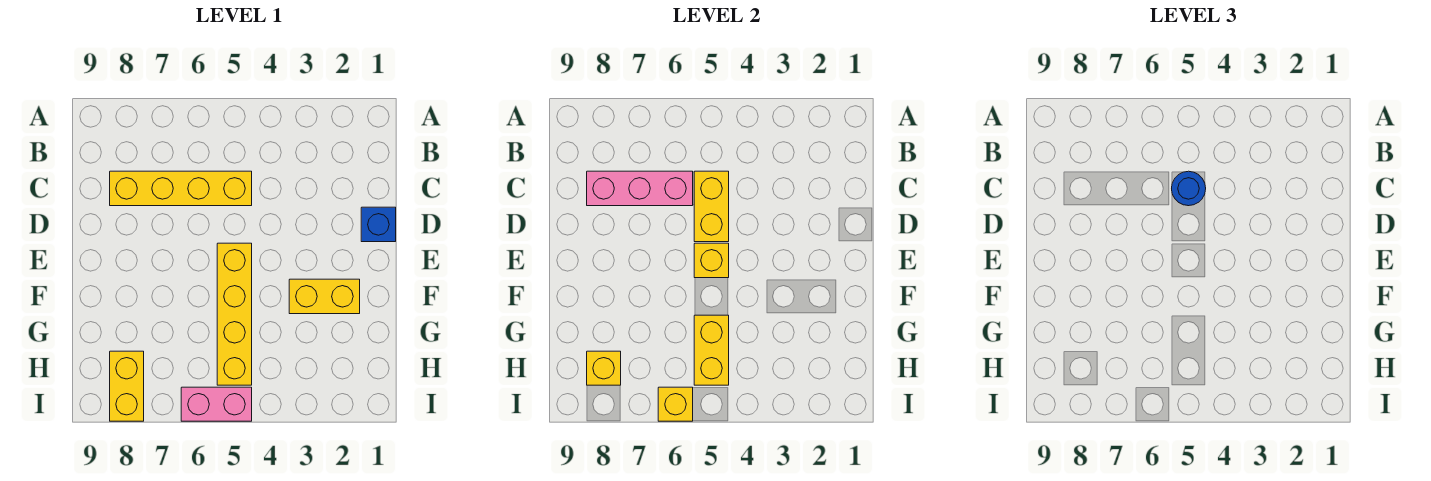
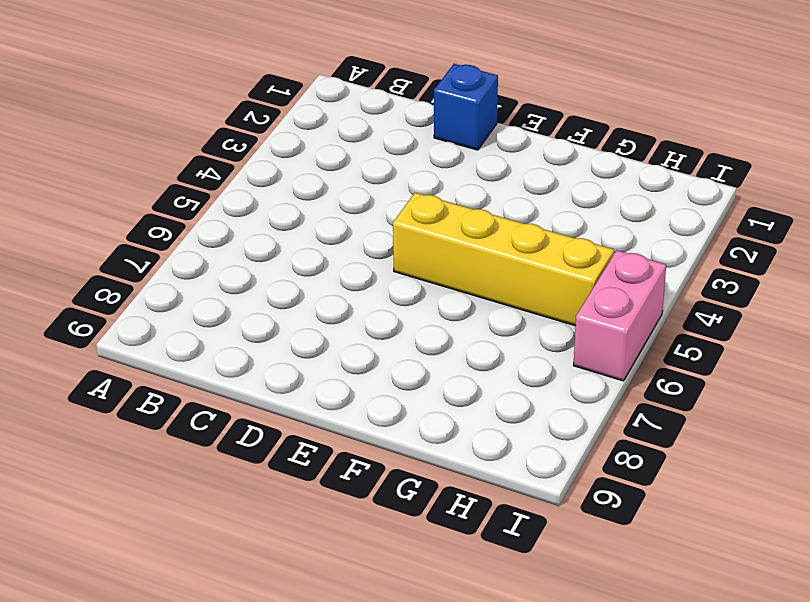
none -> yellow 1x4 brick [110,171,252,206]
none -> yellow 1x2 brick [289,279,360,314]
none -> yellow 1x2 brick [110,351,144,421]

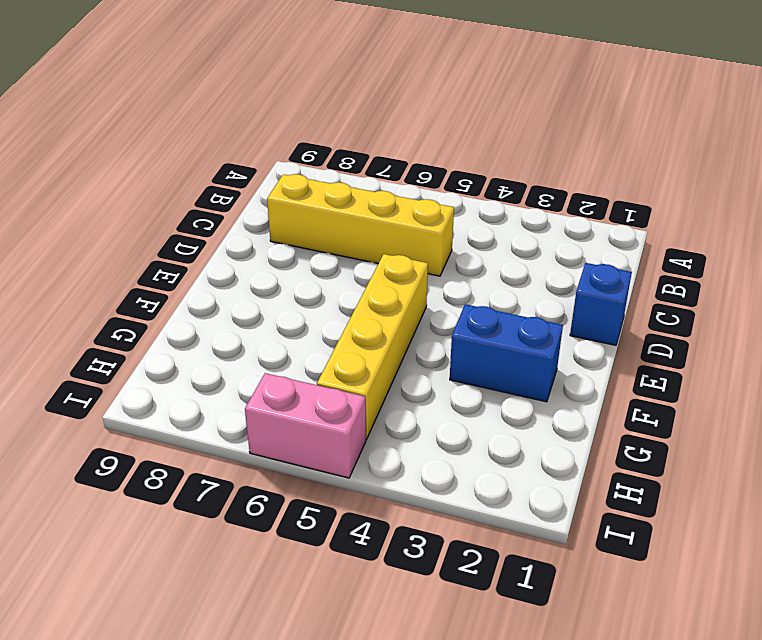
blue 1x2 brick [450,304,563,402] -> yellow 1x2 brick [289,279,360,314]
none -> yellow 1x2 brick [110,351,144,421]
none -> yellow 1x2 brick [694,171,729,242]
none -> pink 1x3 brick [587,171,693,206]

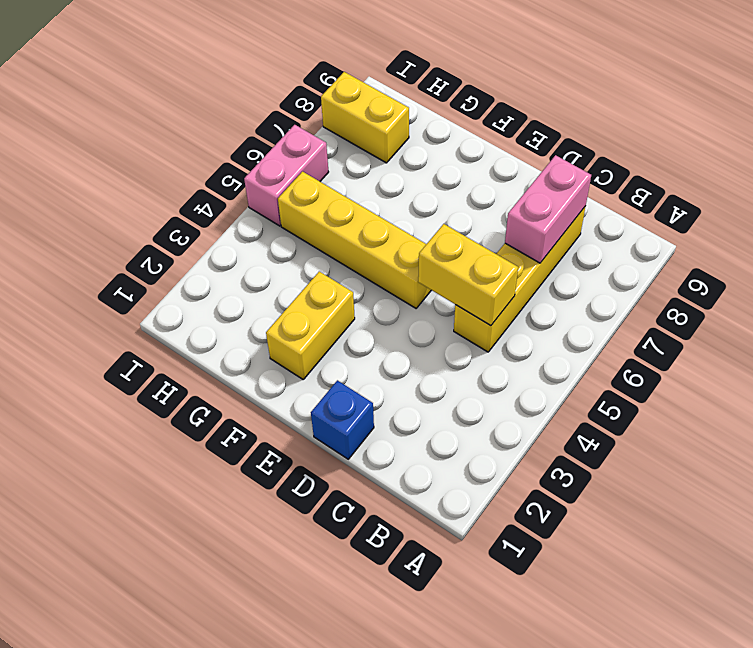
pink 1x2 brick [505,155,591,263] -> pink 1x3 brick [587,171,693,206]
none -> yellow 1x1 brick [694,243,729,278]
none -> yellow 1x2 brick [694,315,729,385]
none -> yellow 1x1 brick [587,351,621,385]

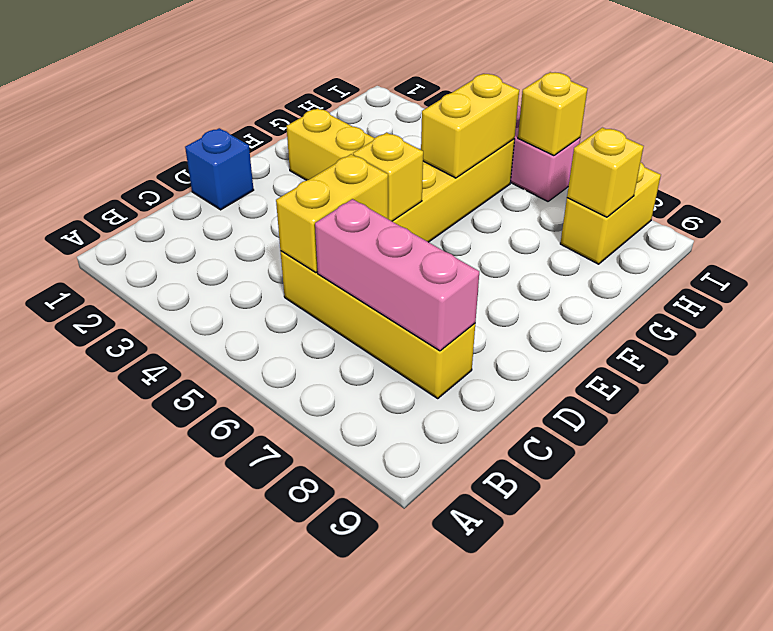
none -> blue 1x1 round brick [1172,171,1206,206]

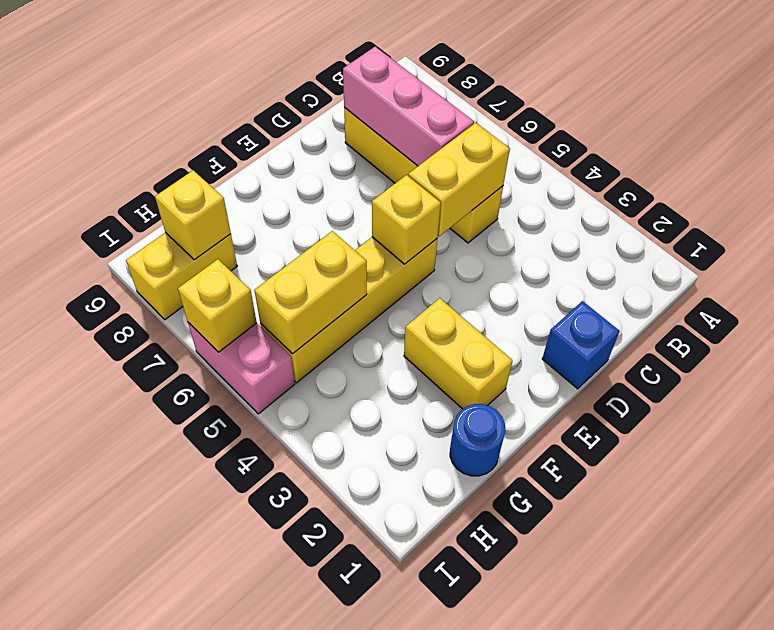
blue 1x1 round brick [450,404,505,476] -> blue 1x1 round brick moved to [1172,171,1206,206]

